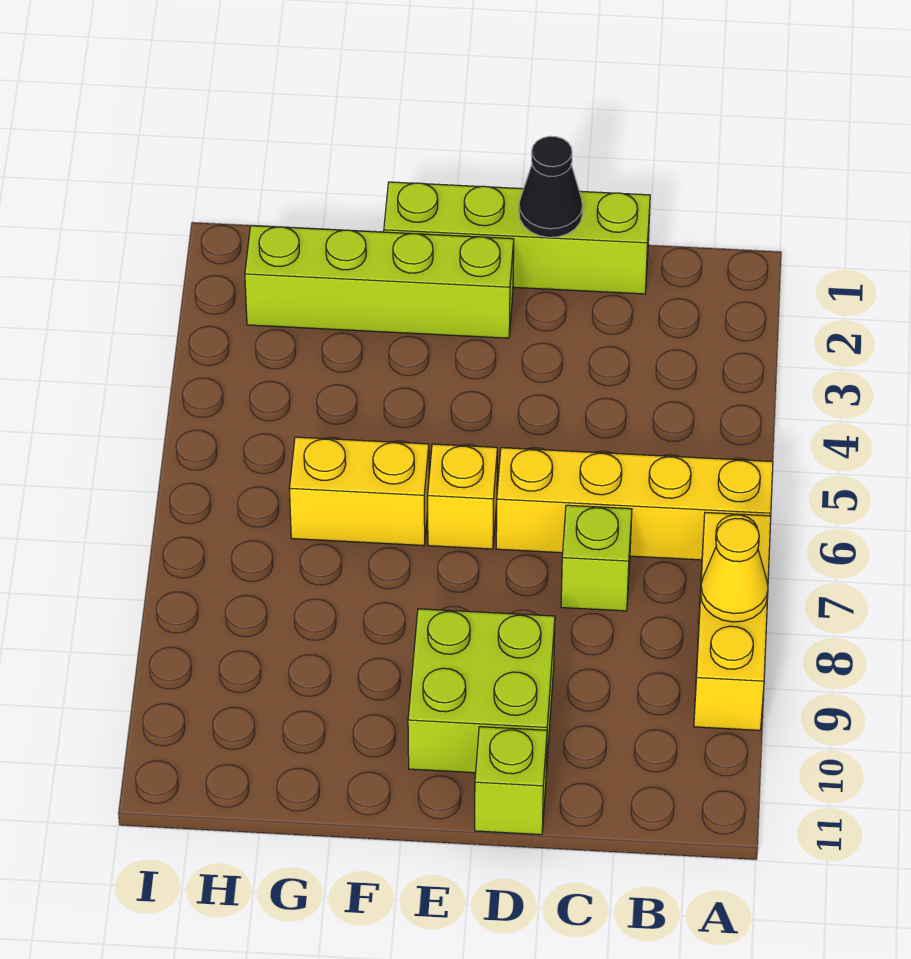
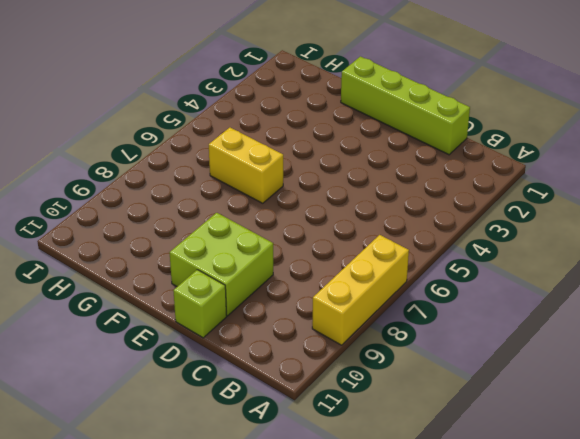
none -> yellow 1x4 brick [496,448,773,560]
none -> lime 1x1 brick [561,505,632,611]

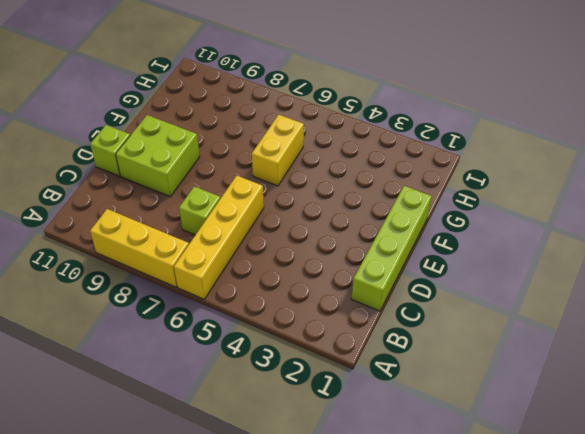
none -> lime 1x4 brick [245,226,514,338]
none -> yellow 1x1 brick [428,444,497,549]

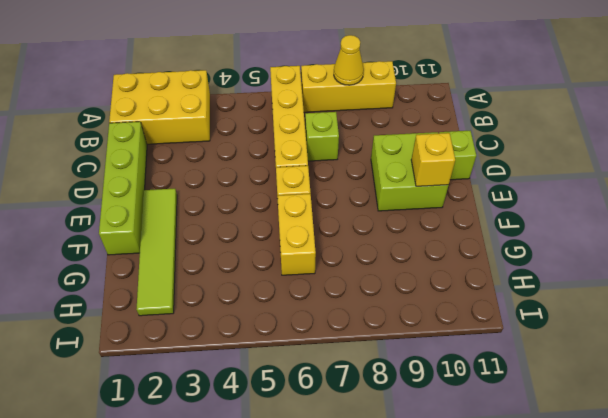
yellow 2x3 brick [109,70,210,144] -> none
lime 1x4 tile [136,189,177,316] -> lime 1x4 brick [245,226,514,338]
yellow 1x1 brick [411,133,455,186] -> none
none -> black 1x1 cone [519,136,583,237]

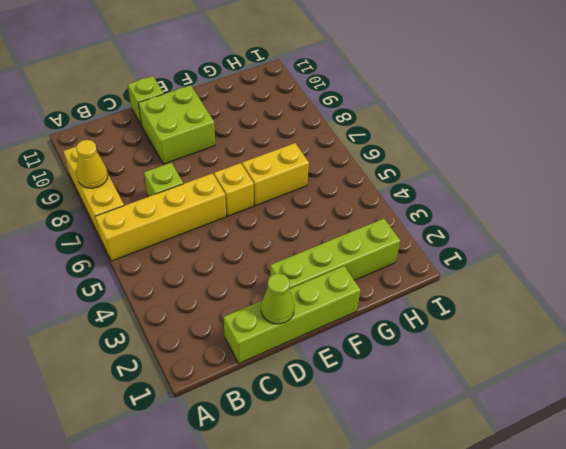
lime 1x1 cone [261,274,294,324] -> black 1x1 cone [519,136,583,237]

